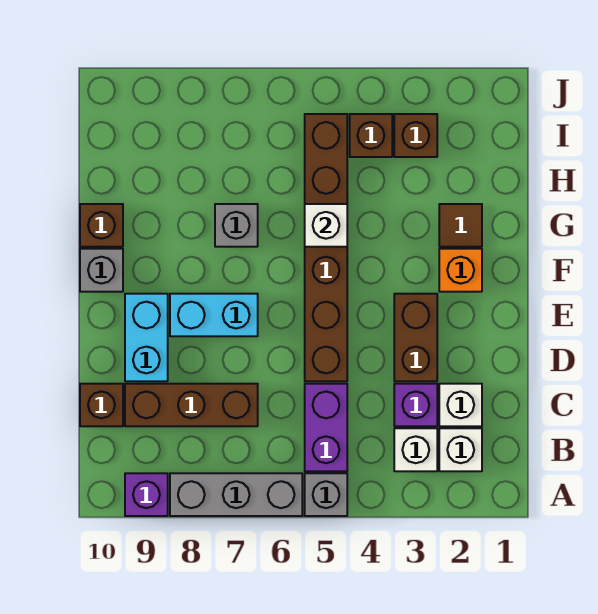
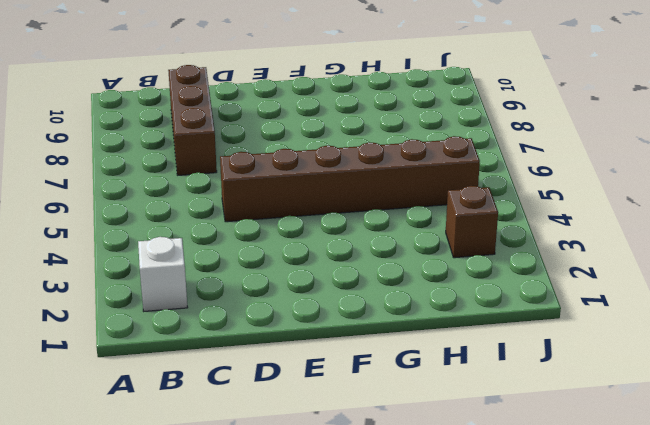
none -> grey 1x1 brick [305,473,347,516]
none -> grey 1x3 brick [170,473,302,516]
none -> purple 1x1 brick [125,473,168,516]

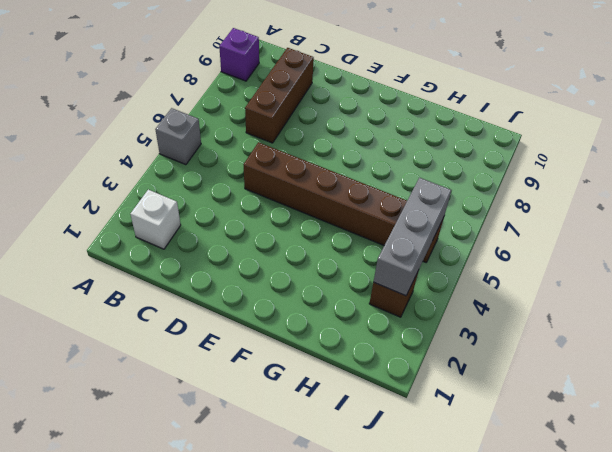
grey 1x3 brick [374,178,452,296] -> grey 1x3 brick moved to [170,473,302,516]
none -> white 1x1 brick [394,428,437,471]
none -> purple 1x2 brick [305,384,347,471]
none -> white 1x1 brick [439,384,482,426]

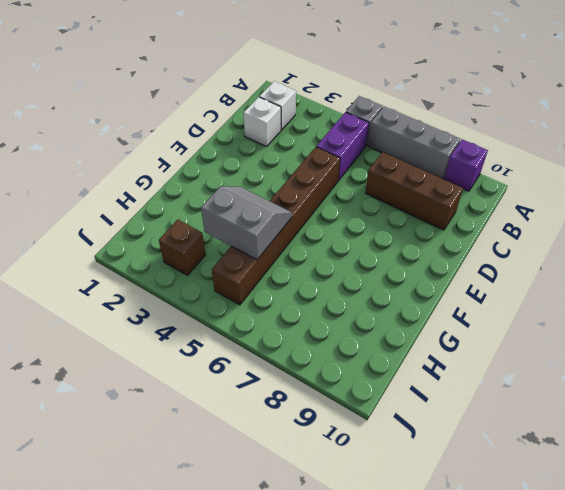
grey 2x2 slope [201,186,292,260] -> white 1x1 brick [305,204,347,247]
none -> white 1x1 brick [394,428,437,471]
none -> purple 1x1 brick [394,384,437,426]
none -> brown 1x1 brick [80,384,123,426]

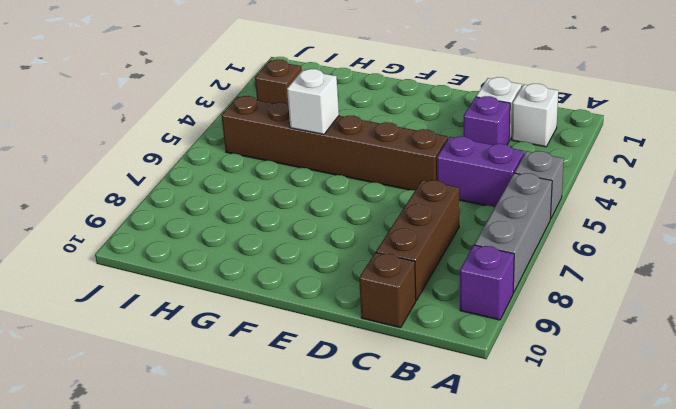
none -> white 1x1 brick [394,428,437,471]
none -> brown 1x2 brick [394,294,437,381]
none -> cyan 1x2 brick [125,294,168,381]

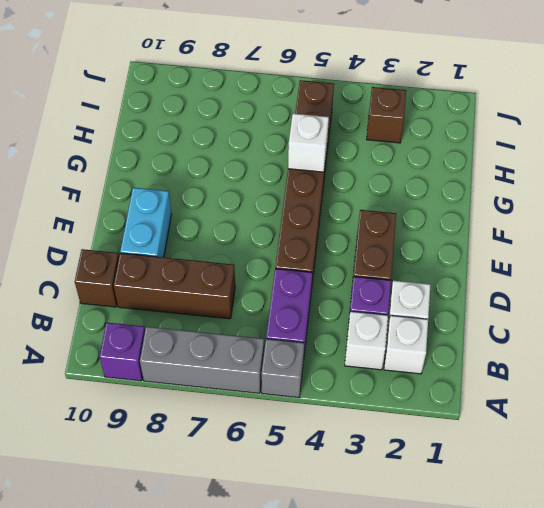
none -> cyan 1x2 brick [170,294,258,336]
none -> orange 1x1 brick [439,249,482,292]
none -> grey 1x1 brick [80,249,123,292]

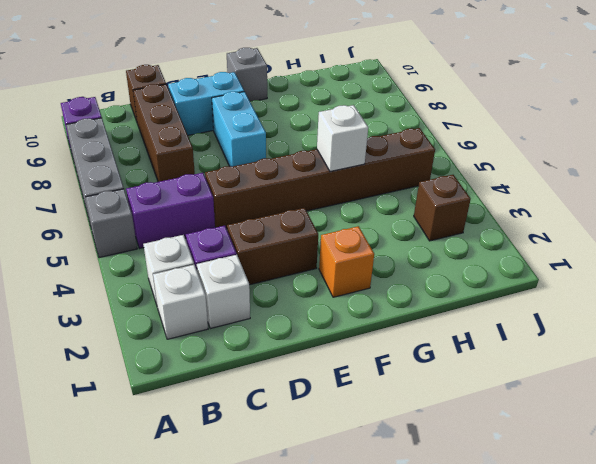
none -> brown 1x1 tile [439,204,482,247]
none -> grey 1x1 brick [215,204,258,247]
none -> brown 1x1 brick [80,204,123,247]

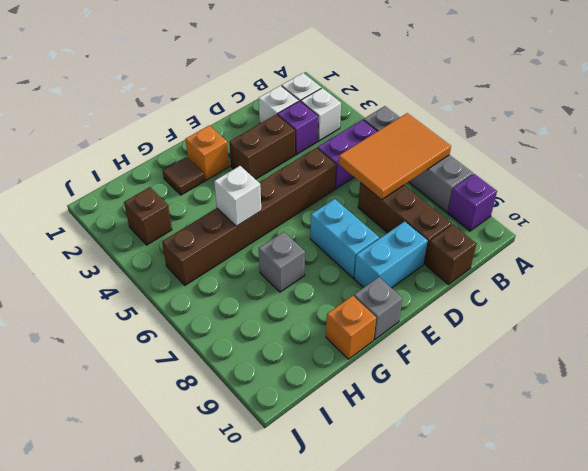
orange 2x3 tile [339,113,451,200] -> none
orange 1x1 brick [326,296,376,359] -> brown 1x1 brick [80,204,123,247]
none -> brown 1x1 brick [350,114,392,157]

